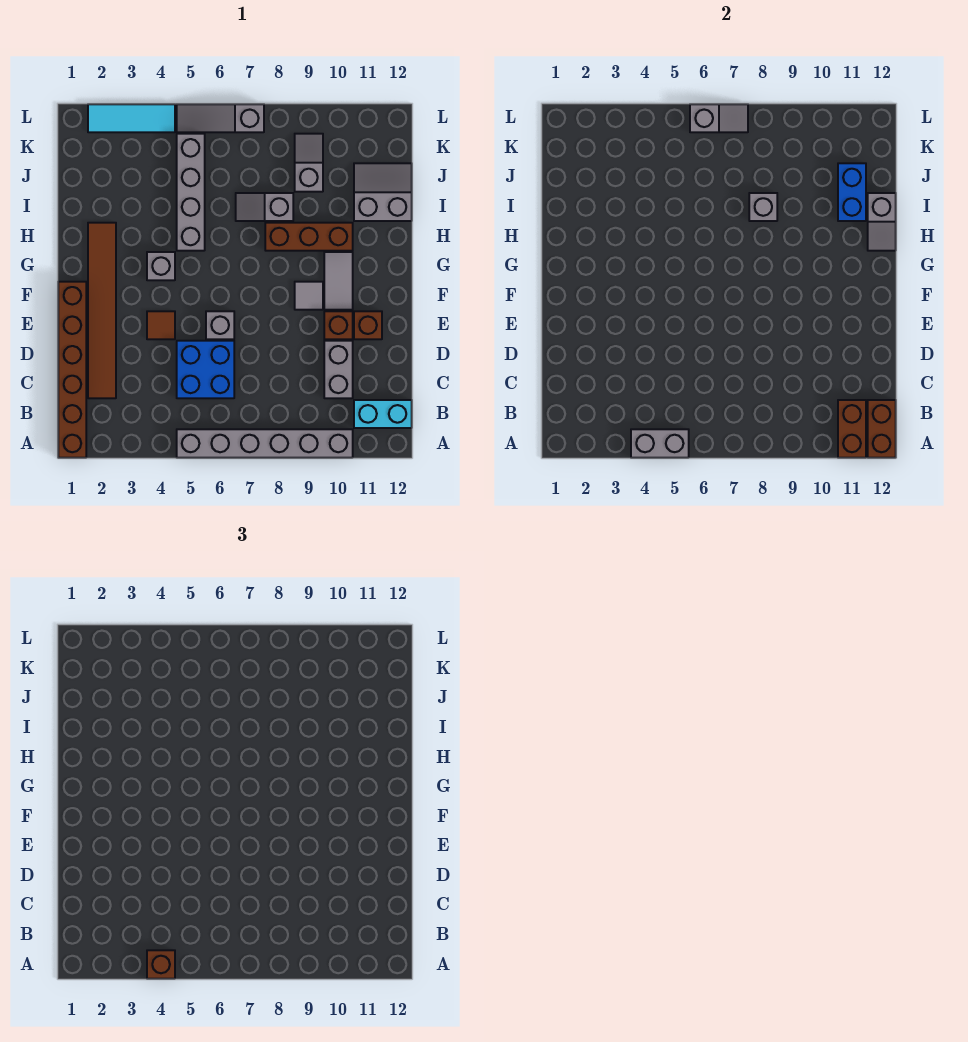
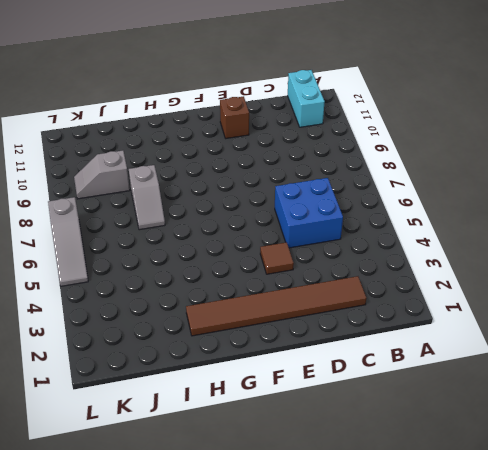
none -> brown 1x6 brick [58,282,86,458]
none -> grey 1x6 brick [177,429,353,458]
none -> grey 1x2 brick [324,341,353,398]

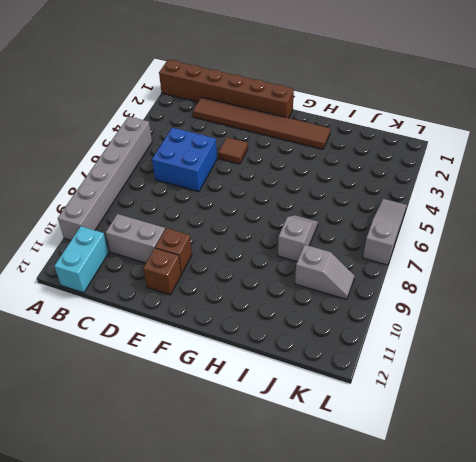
none -> grey 1x1 brick [206,311,234,339]
none -> grey 1x1 tile [295,282,323,310]
none -> grey 1x2 tile [324,252,353,310]

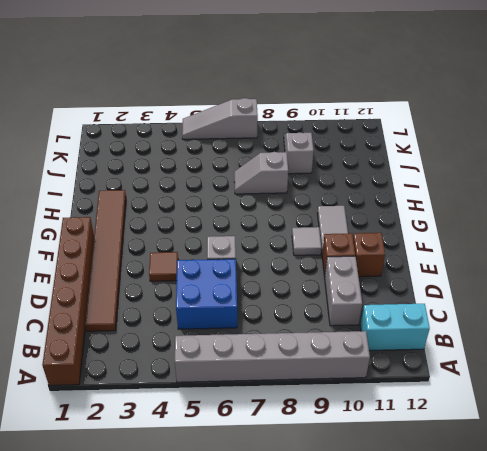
none -> grey 1x1 brick [147,252,175,280]
none -> grey 1x4 brick [177,134,205,251]
none -> brown 1x3 brick [265,223,353,251]

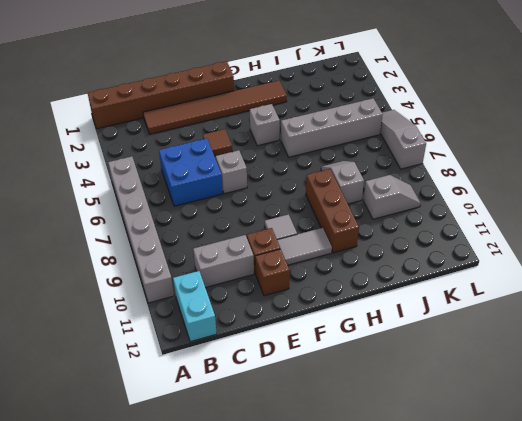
none -> grey 2x2 slope [354,163,412,221]
none -> cyan 1x3 tile [88,104,175,132]
none -> grey 1x2 brick [631,429,689,458]

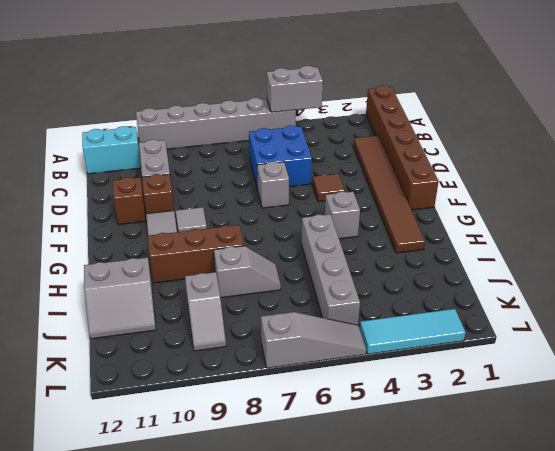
none -> brown 1x2 brick [838,400,866,458]
none -> brown 1x2 brick [868,400,896,458]
none -> grey 1x2 slope [868,193,896,251]

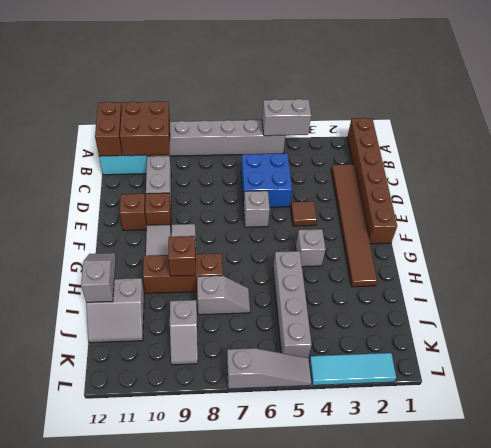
brown 2x2 brick [120,101,170,156] -> brown 1x2 brick [838,400,866,458]
brown 1x1 brick [168,236,196,276] -> brown 1x1 brick moved to [147,950,175,979]
none -> grey 1x1 brick [749,193,777,221]
none -> blue 1x2 brick [838,163,866,221]
none -> grey 1x2 slope [690,104,748,132]

